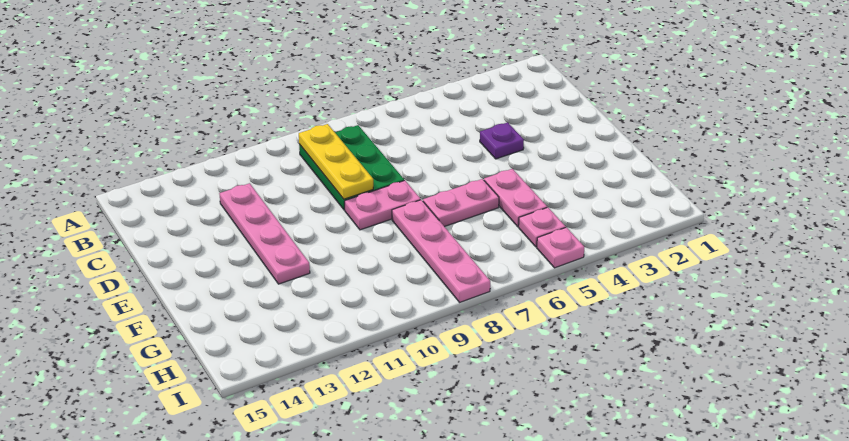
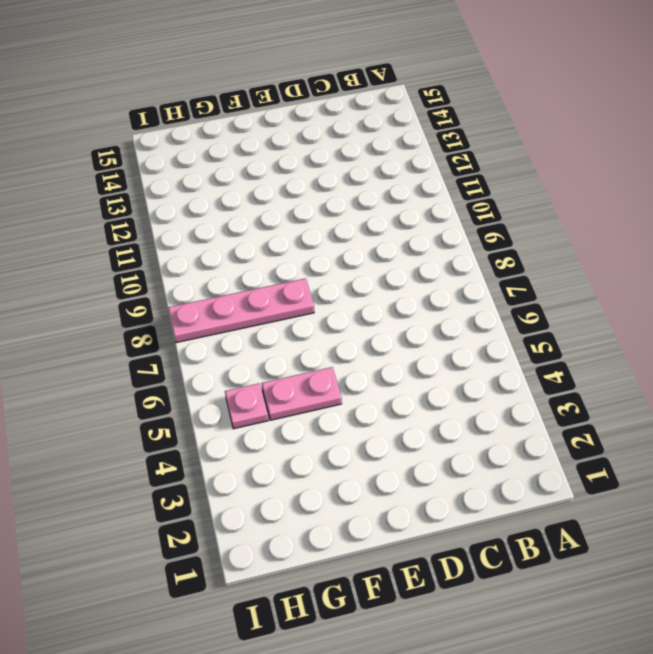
none -> green 2x3 plate [299,125,404,210]
none -> pink 1x4 plate [219,183,310,284]

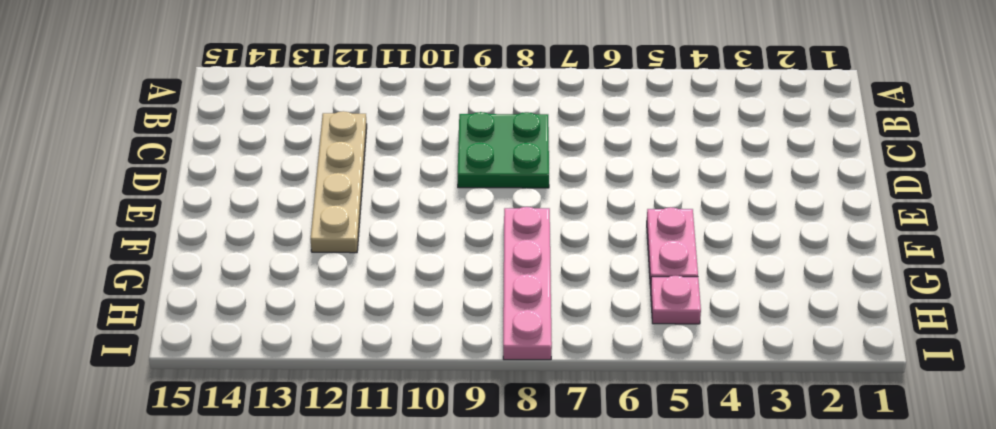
green 2x2 plate [458,112,549,188] -> green 2x3 plate [299,125,404,210]
tan 1x4 plate [311,111,367,253] -> pink 1x4 plate [219,183,310,284]
none -> purple 1x1 plate [480,122,524,159]
none -> pink 1x2 plate [345,180,421,230]

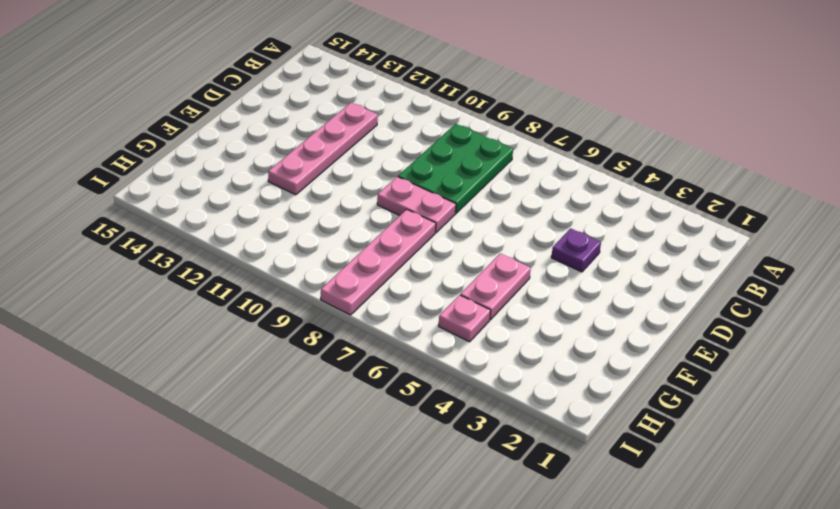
none -> pink 1x2 plate [423,179,499,227]
none -> pink 1x1 plate [537,227,584,268]

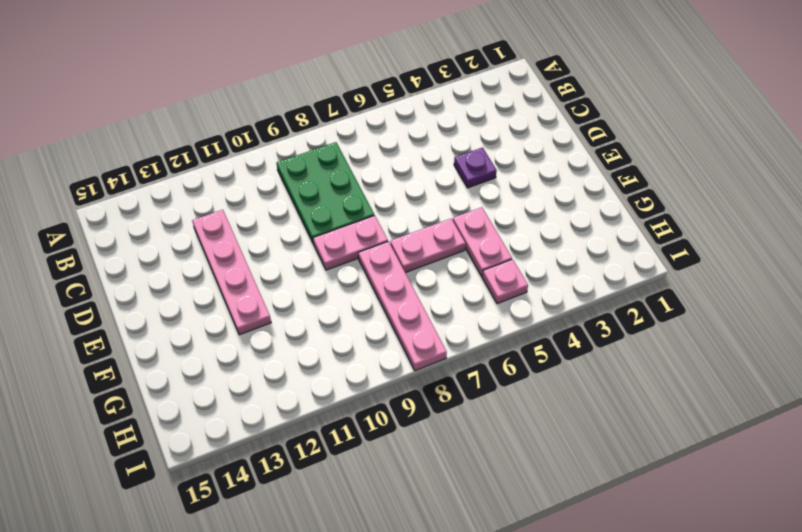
none -> pink 1x1 plate [537,227,584,268]
none -> yellow 1x3 plate [299,124,373,199]

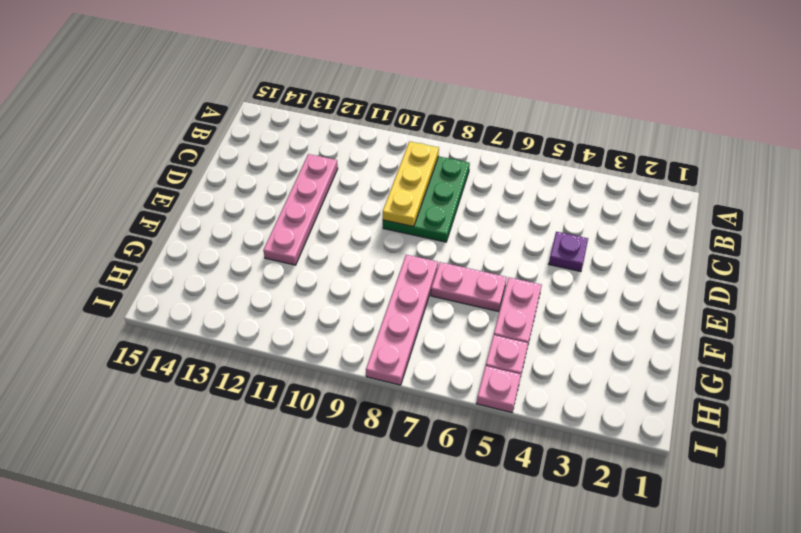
none -> pink 1x2 plate [345,180,421,230]

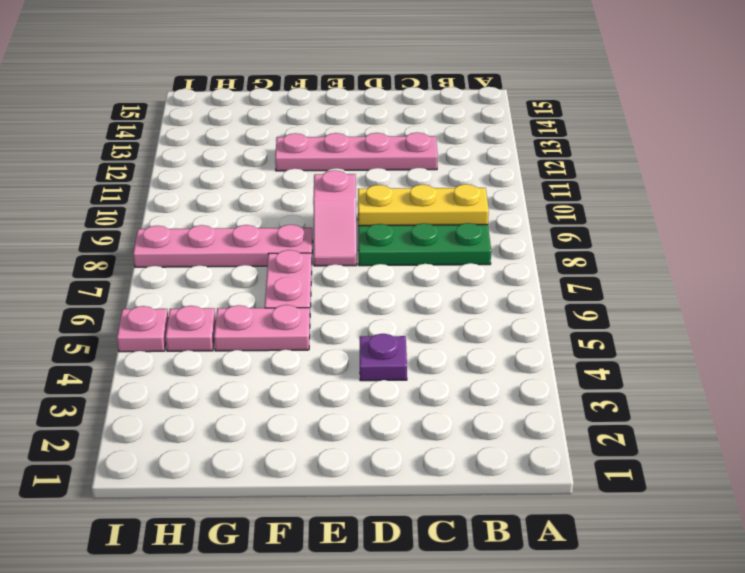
pink 1x2 slope [313,170,357,266] -> pink 1x2 plate [345,180,421,230]

